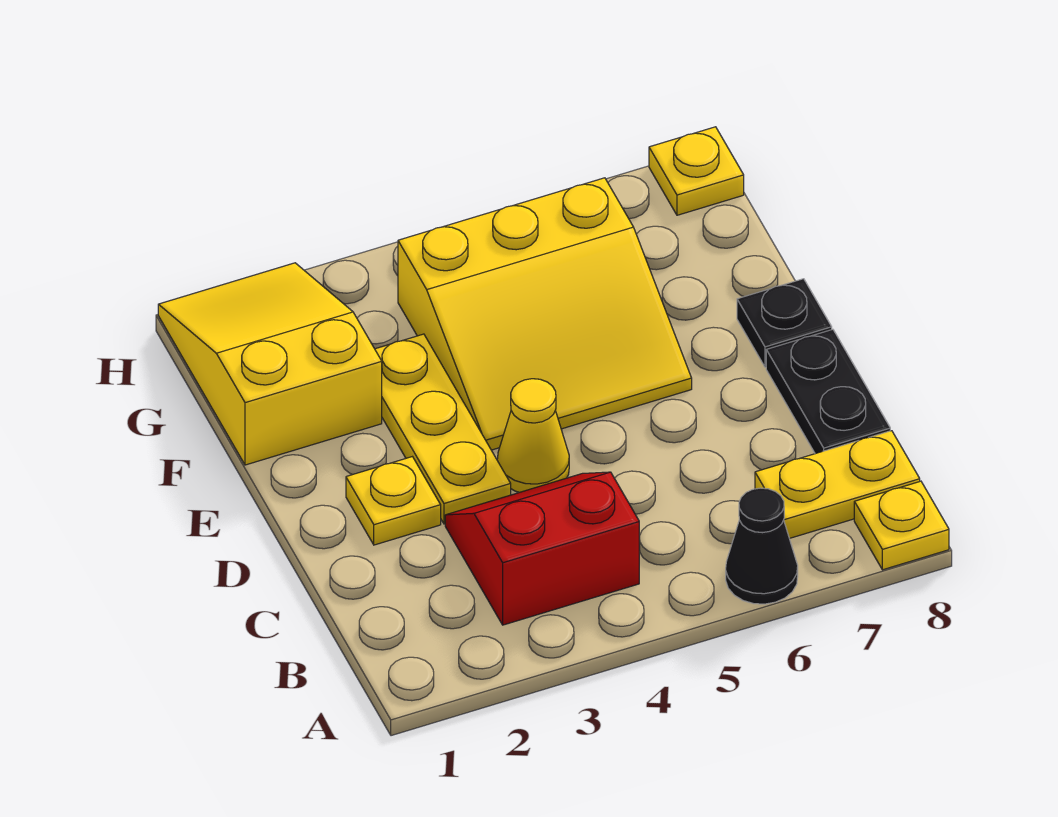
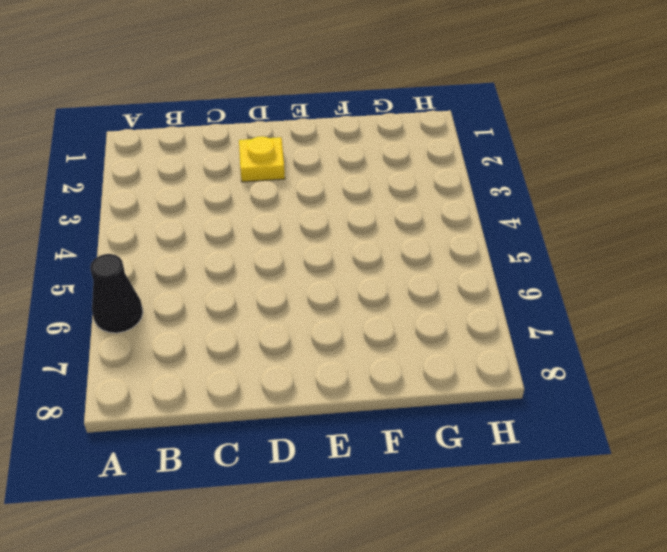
none -> yellow 1x1 plate [854,481,949,570]
none -> red 2x2 slope [445,472,639,625]
none -> yellow 1x2 plate [755,431,920,538]

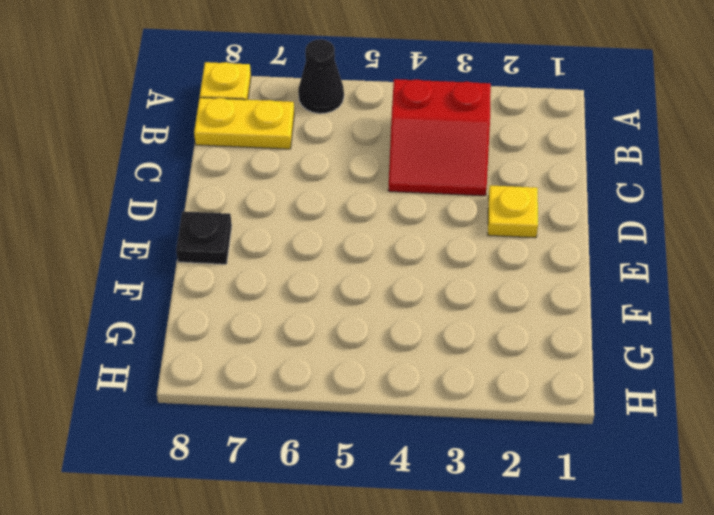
none -> black 1x2 plate [766,329,890,454]
none -> yellow 1x3 plate [375,334,511,524]
none -> yellow 1x1 cone [497,379,569,492]

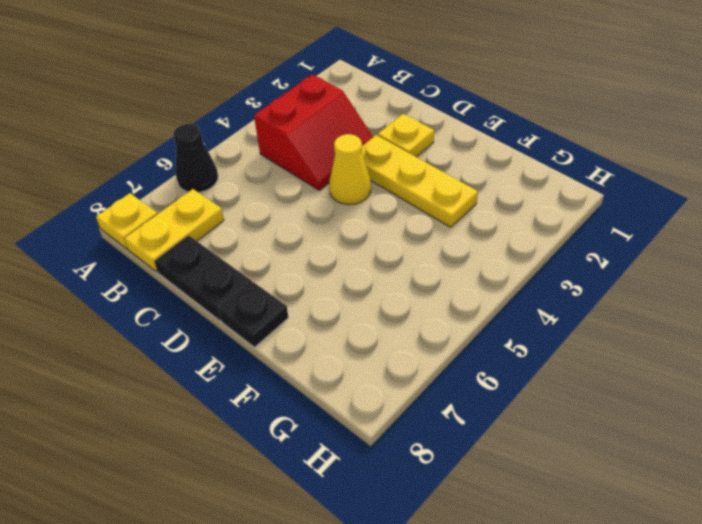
none -> yellow 3x3 slope [398,178,692,450]
none -> yellow 2x3 slope [158,263,382,465]
none -> yellow 1x1 plate [649,127,744,215]

